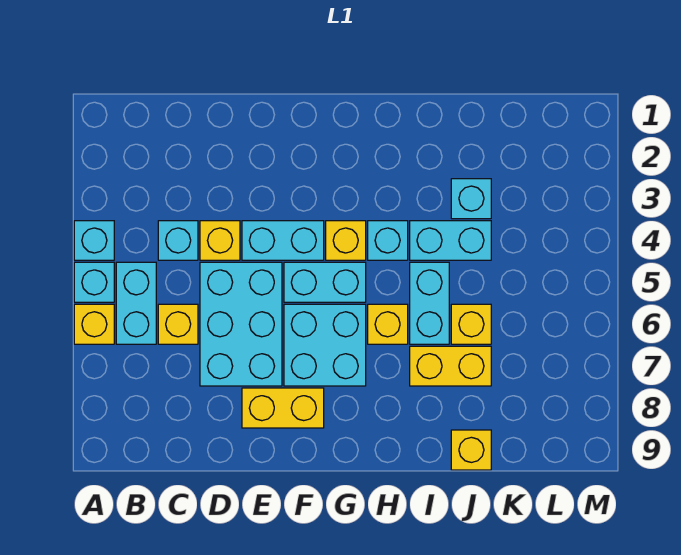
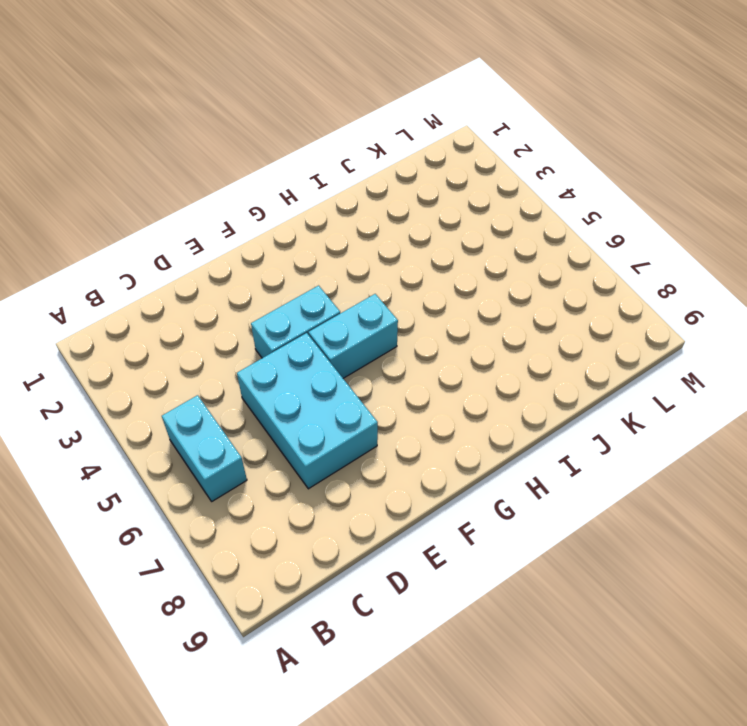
none -> cyan 1x1 brick [74,221,114,260]
none -> cyan 1x1 brick [74,262,114,302]
none -> yellow 1x1 brick [74,304,114,344]

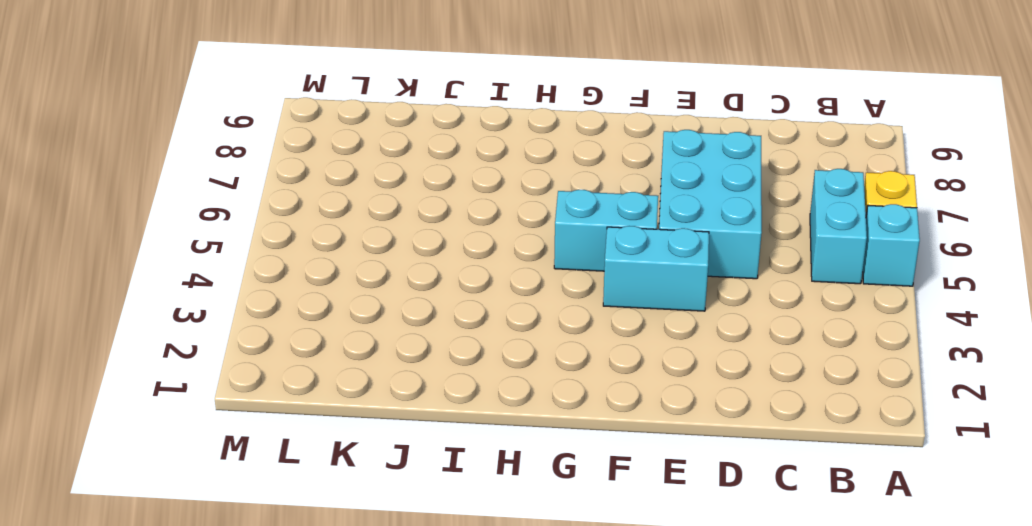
none -> cyan 1x1 brick [74,221,114,260]
none -> cyan 1x1 brick [158,221,198,260]
none -> yellow 1x1 brick [158,304,198,344]

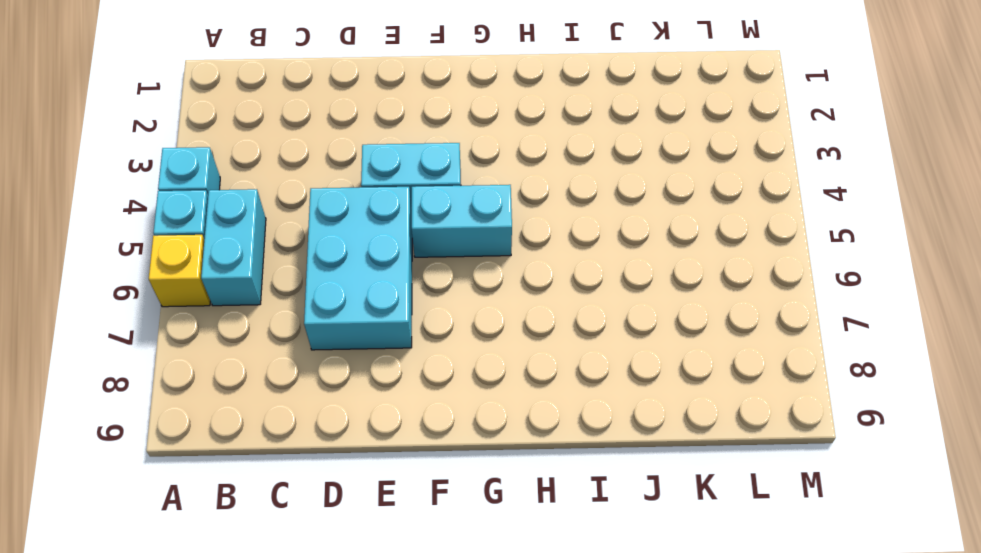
none -> cyan 1x1 brick [158,221,198,260]
none -> yellow 1x1 brick [158,304,198,344]
none -> yellow 1x1 brick [200,221,240,260]

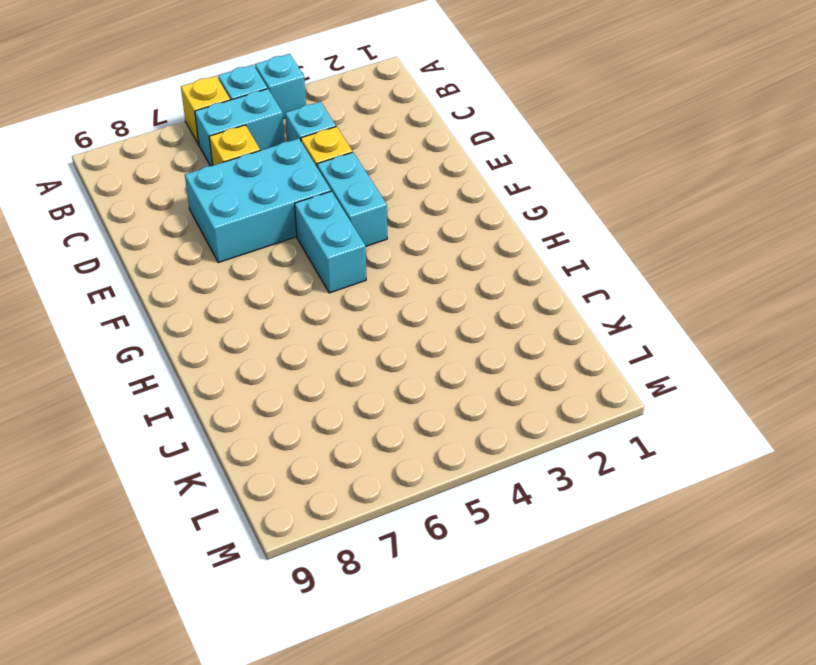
none -> yellow 1x2 brick [242,388,324,428]
none -> cyan 2x2 brick [284,304,366,386]
none -> yellow 1x1 brick [326,221,366,260]

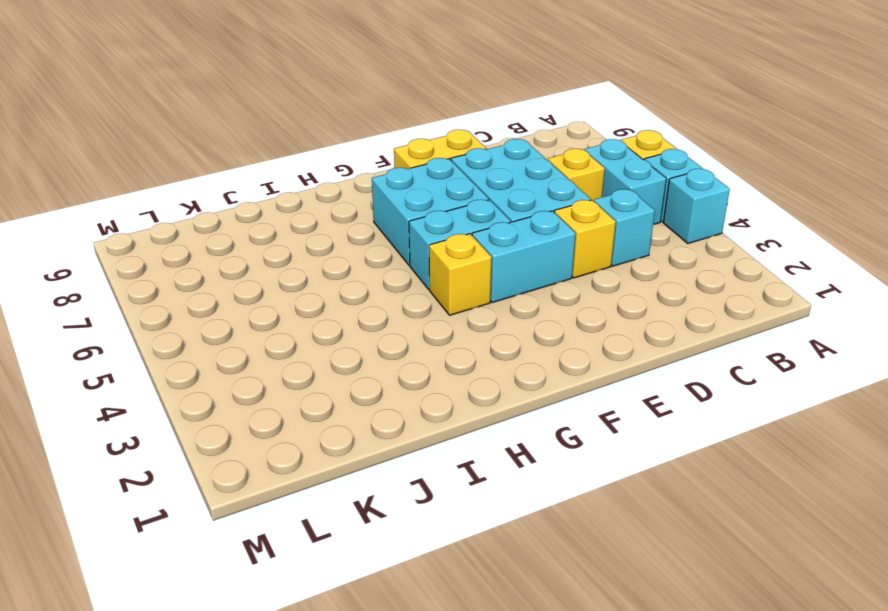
none -> cyan 1x1 brick [368,221,408,260]
none -> yellow 1x1 brick [368,304,408,344]
none -> cyan 1x2 brick [410,221,491,260]

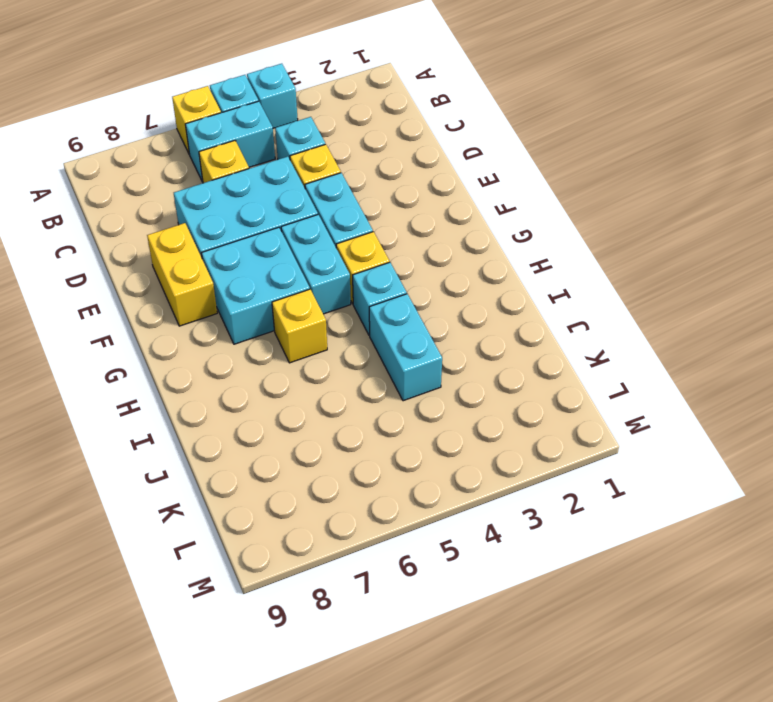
none -> cyan 1x2 brick [410,262,449,344]
none -> yellow 1x2 brick [410,346,491,386]
none -> cyan 1x1 brick [451,179,491,219]

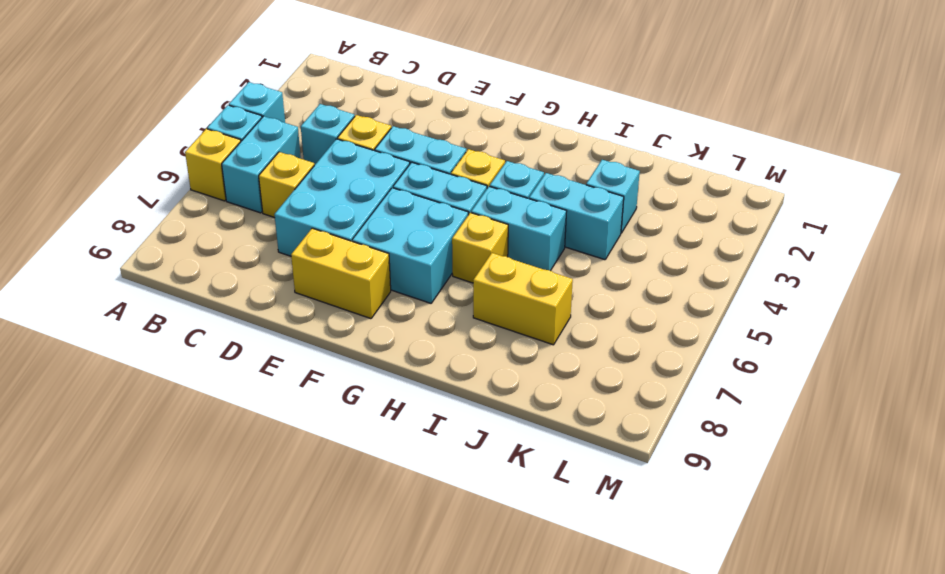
cyan 1x2 brick [471,186,567,271] -> cyan 1x2 brick turned to [410,262,449,344]
none -> yellow 1x1 brick [451,304,491,344]
none -> yellow 1x1 brick [451,430,491,470]

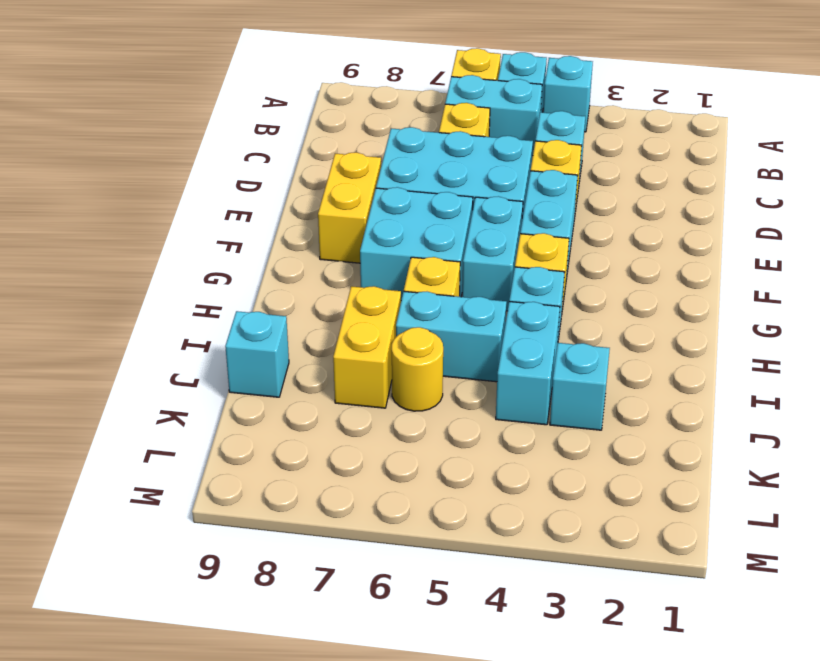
yellow 1x1 round brick [392,327,443,411] -> yellow 1x1 brick [451,304,491,344]
cyan 1x1 brick [225,311,289,397] -> yellow 1x1 brick [451,430,491,470]

